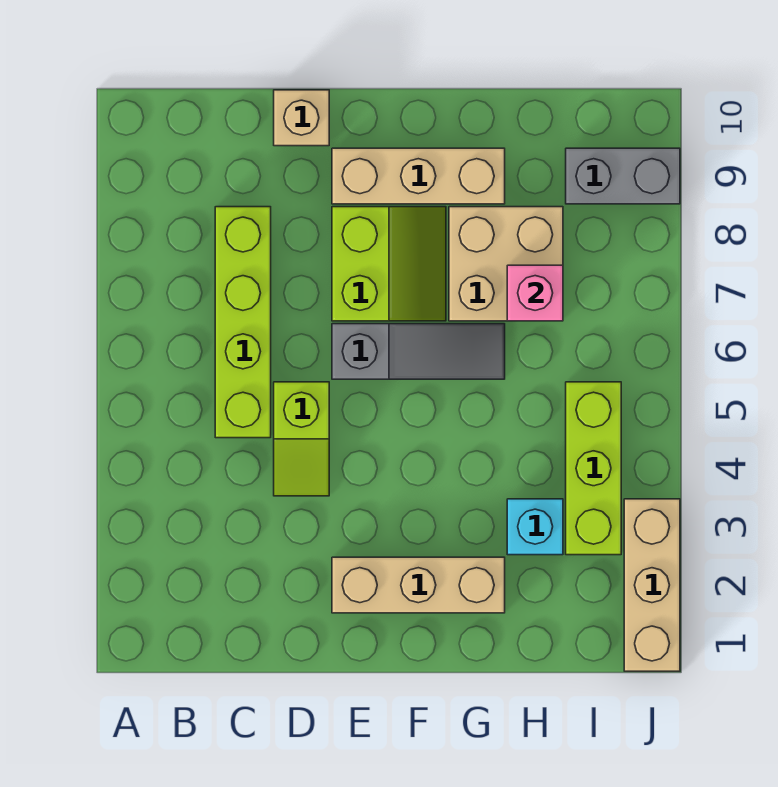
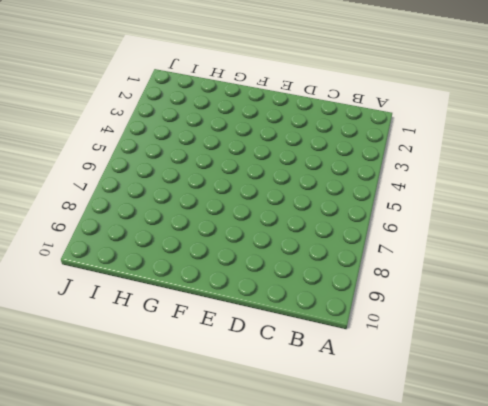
none -> lime 1x4 brick [215,207,271,438]
none -> lime 1x2 slope [274,382,329,496]
none -> tan 1x1 brick [274,90,329,146]

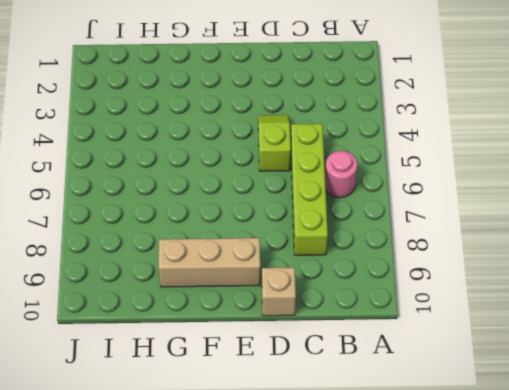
pink 1x1 round brick [325,151,357,198] -> none
none -> tan 1x3 brick [332,557,505,613]
none -> grey 1x3 slope [332,324,505,379]
none -> lime 2x2 slope [332,207,446,321]

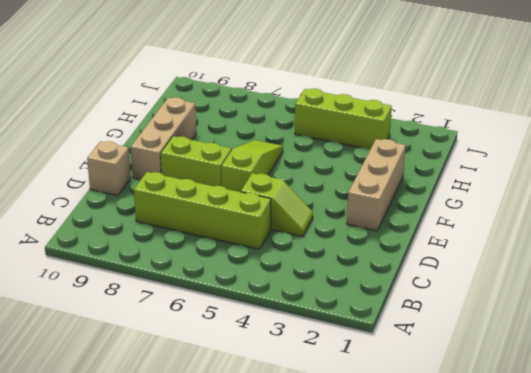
lime 1x3 slope [221,140,283,192] -> grey 1x3 slope [332,324,505,379]
none -> tan 2x2 brick [449,207,563,321]
none -> cyan 1x1 brick [507,499,563,555]
none -> grey 1x2 brick [566,148,680,204]

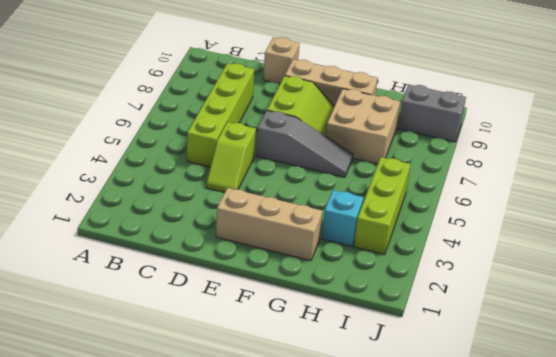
none -> tan 1x3 brick [624,499,680,671]
none -> pink 1x1 brick [507,265,563,321]

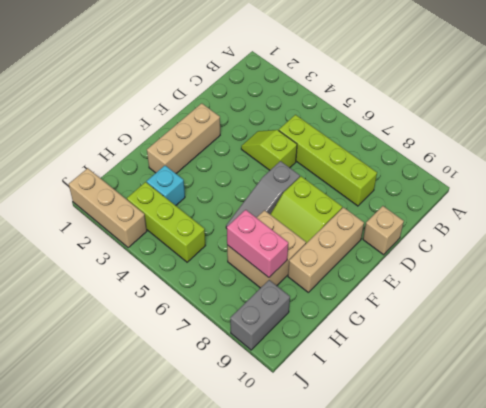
pink 1x2 brick [227,210,288,278] -> pink 1x1 brick [507,265,563,321]

